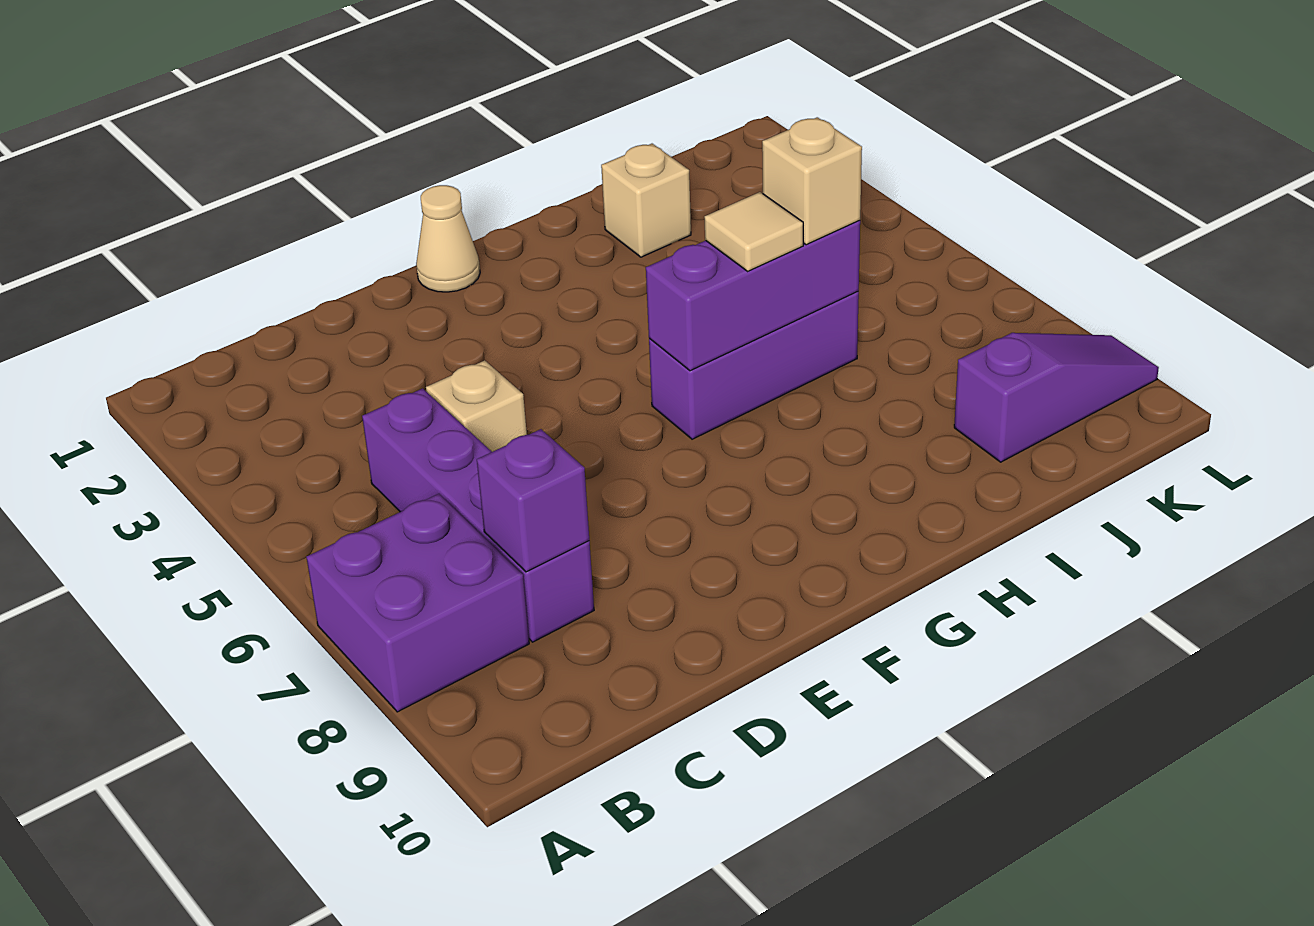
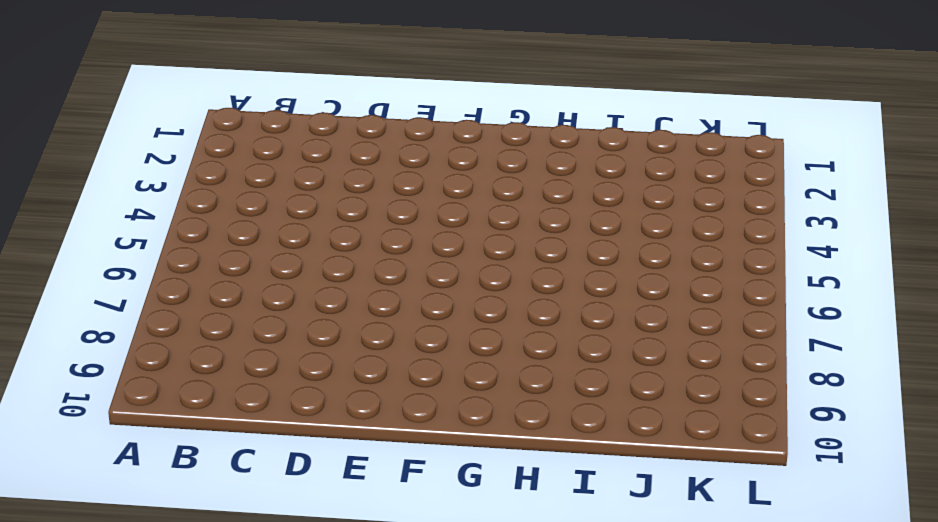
none -> purple 2x2 brick [306,494,529,712]
none -> purple 1x4 brick [362,388,594,642]

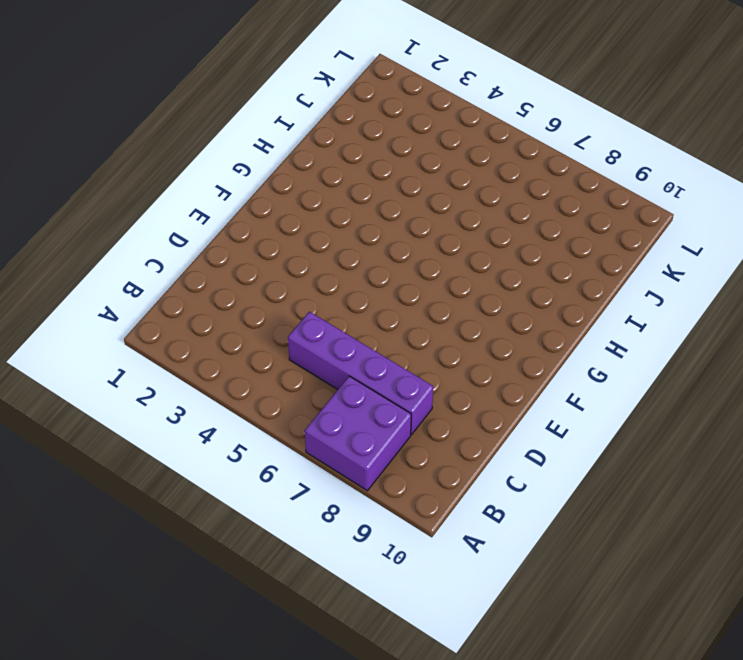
none -> tan 1x1 brick [426,360,527,452]
none -> tan 1x1 cone [416,185,480,292]

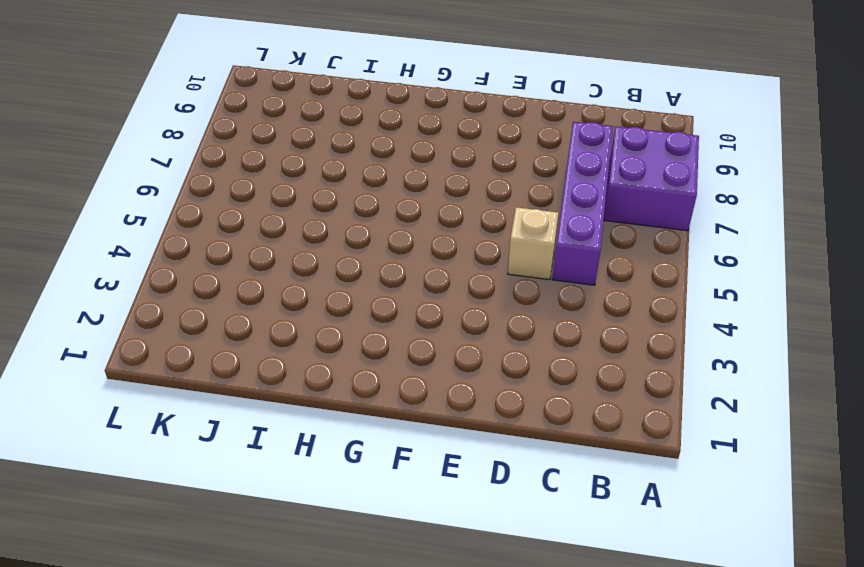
none -> tan 1x1 cone [416,185,480,292]
none -> purple 1x3 brick [649,292,859,439]

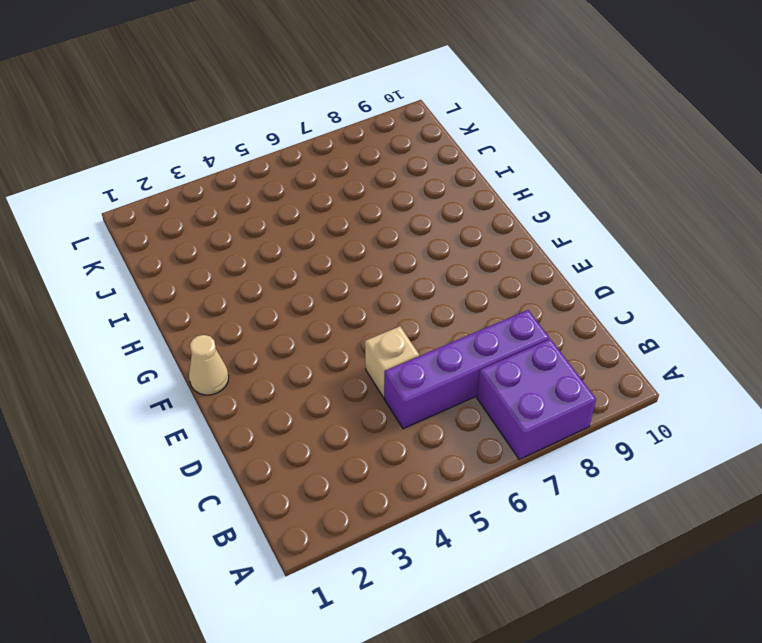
none -> purple 1x3 brick [649,292,859,439]
none -> tan 1x1 brick [601,144,691,257]

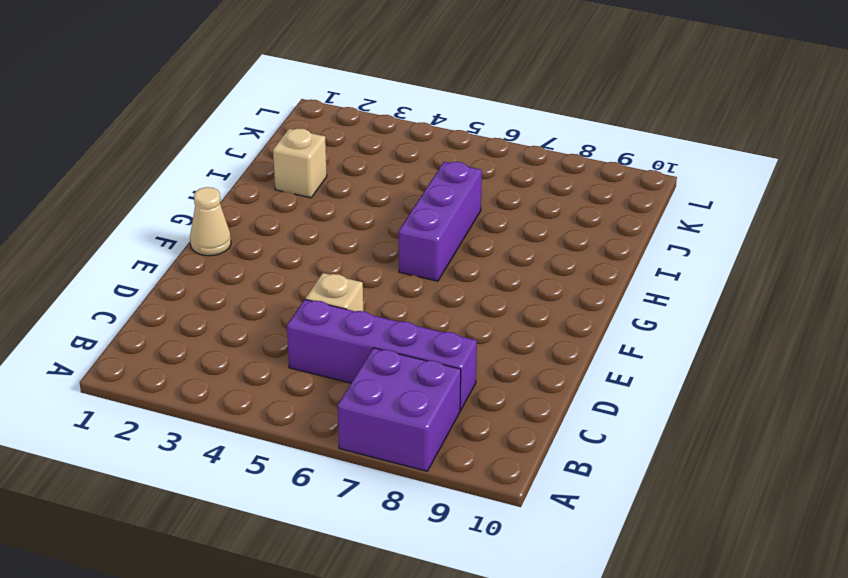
none -> purple 1x3 slope [954,333,1159,462]
none -> purple 1x1 brick [477,429,589,572]

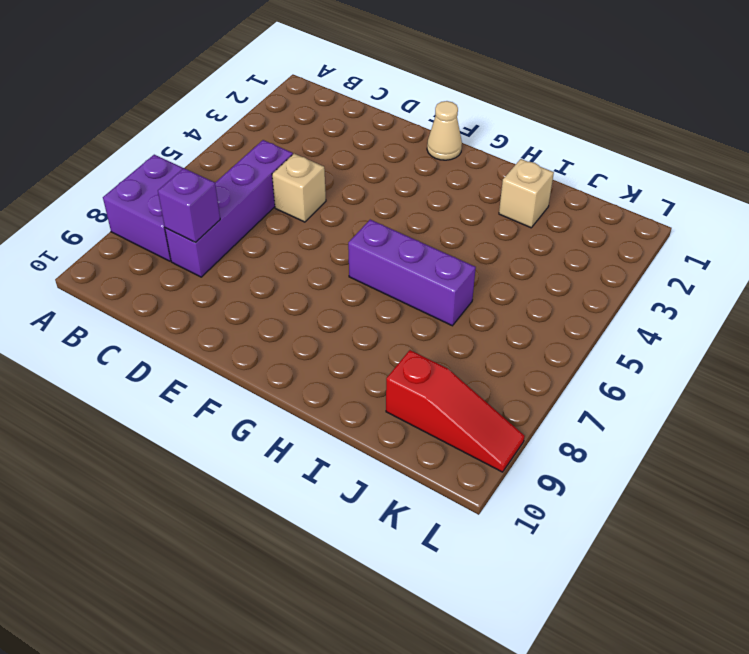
red 1x3 slope [386,350,525,472] -> purple 1x3 slope [954,333,1159,462]
none -> purple 1x3 brick [646,220,860,371]
none -> tan 1x1 tile [704,192,803,271]

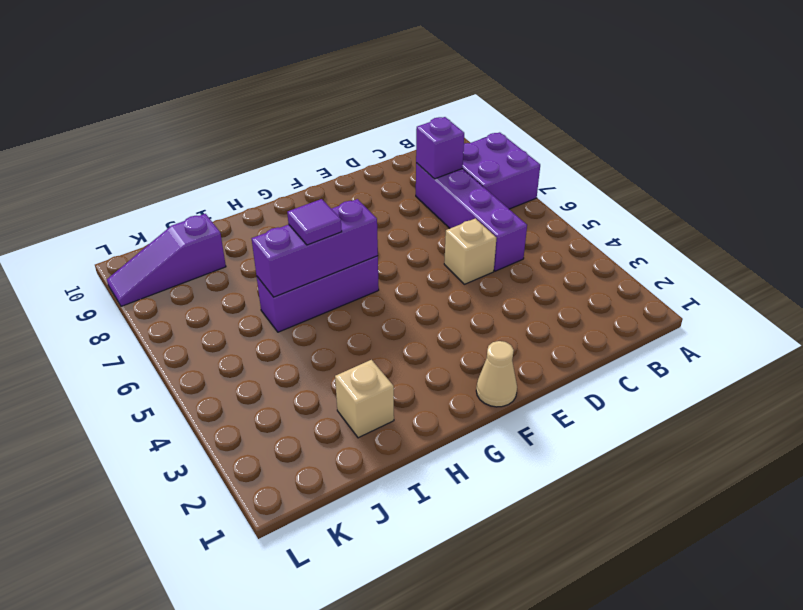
purple 1x1 tile [287,199,342,245] -> tan 1x1 tile [704,192,803,271]
none -> tan 1x1 brick [762,117,862,245]

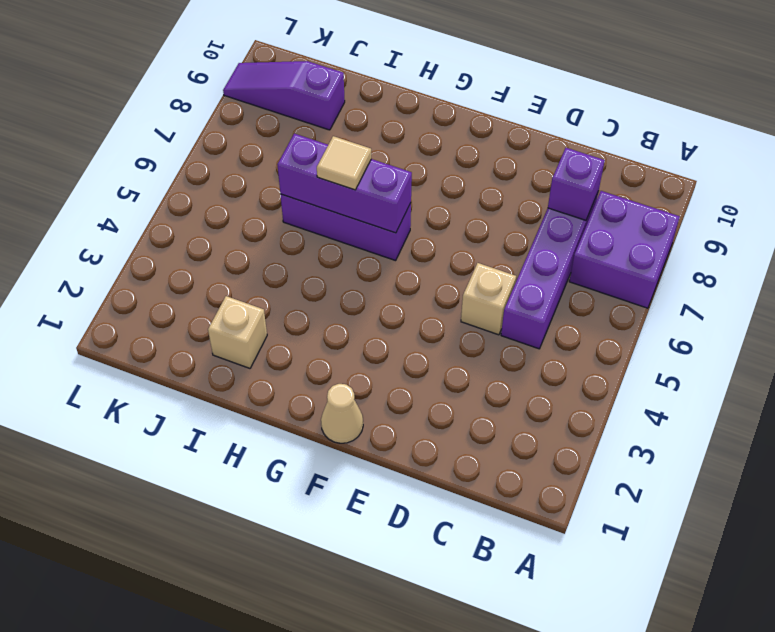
none -> tan 1x1 brick [762,117,862,245]

